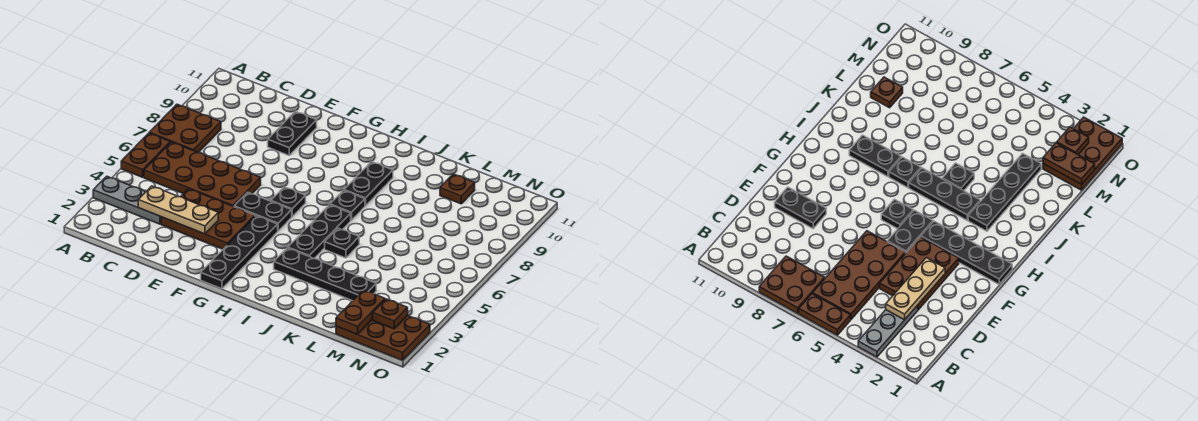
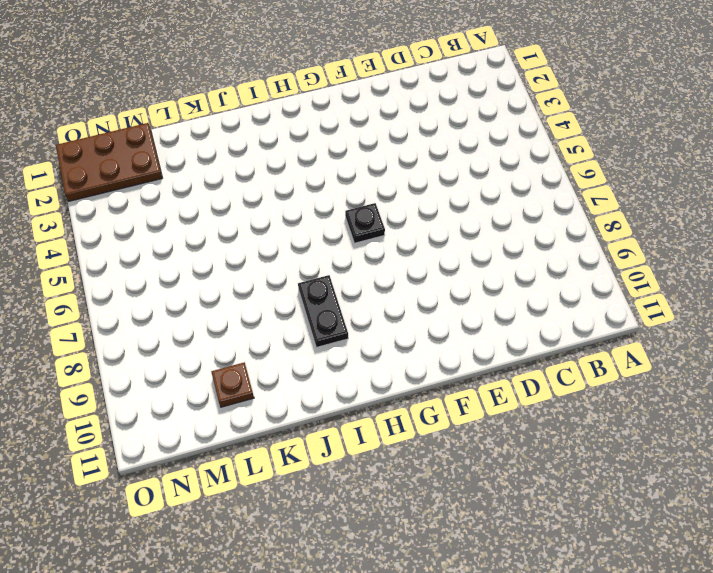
none -> grey 1x3 plate [93,176,161,224]
none -> brown 1x2 plate [121,133,170,177]
none -> brown 2x2 plate [149,104,221,153]

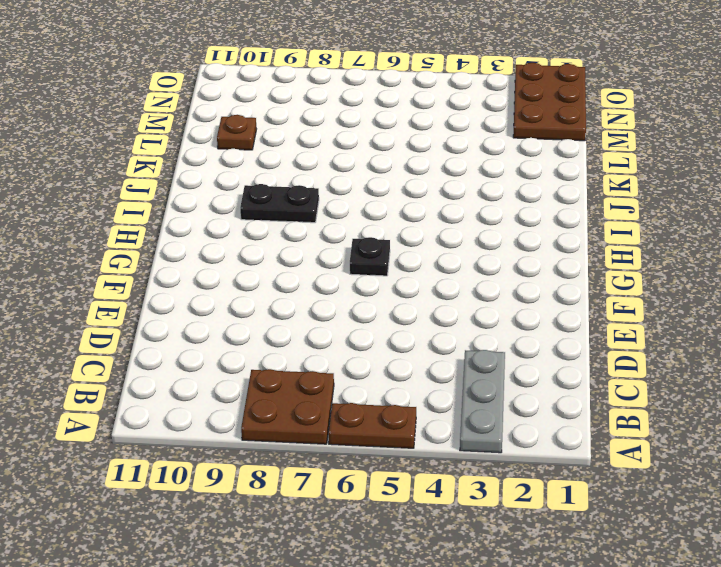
none -> brown 2x4 plate [144,142,261,207]
none -> brown 2x3 plate [161,189,255,249]
none -> black 1x2 plate [268,111,317,155]

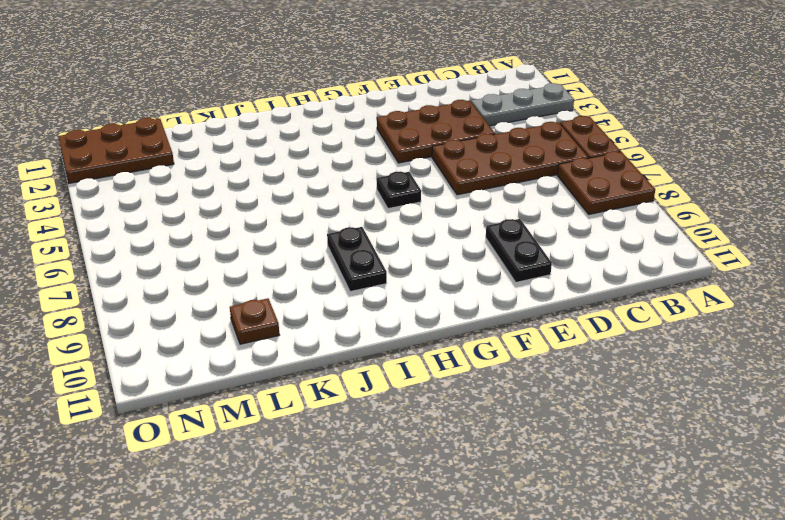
none -> black 1x2 plate [234,192,292,231]
none -> black 1x4 plate [201,216,278,289]
none -> black 1x4 plate [274,248,376,301]

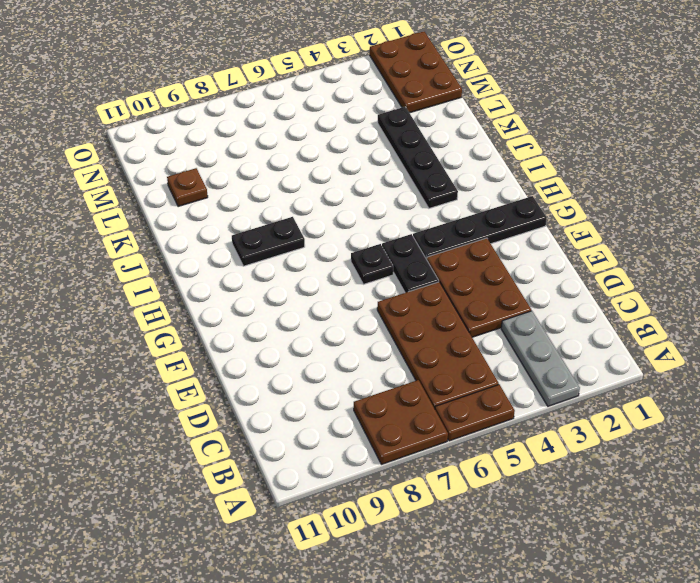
none -> black 1x2 plate [268,111,317,155]
none -> black 1x3 plate [288,205,351,258]
none -> black 1x1 plate [330,190,365,220]

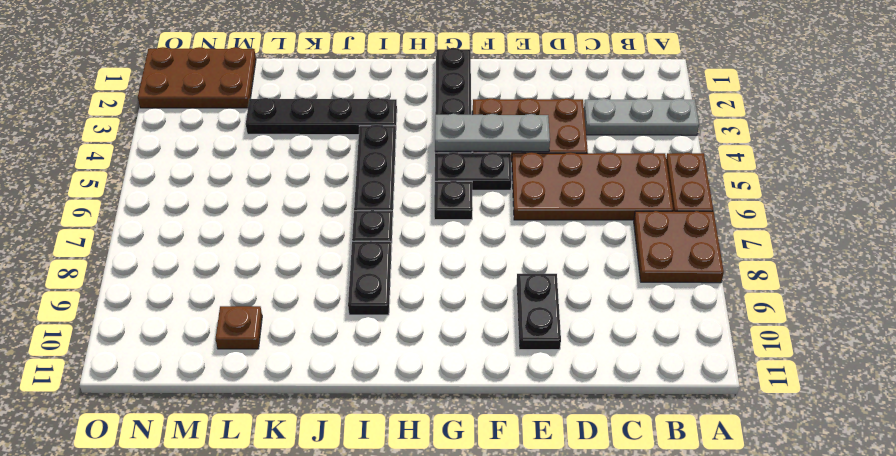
grey 1x3 plate [435,114,550,152] -> none
none -> black 1x1 plate [325,228,359,258]
none -> tan 1x3 plate [138,186,218,234]
none -> brown 1x2 plate [336,290,385,334]

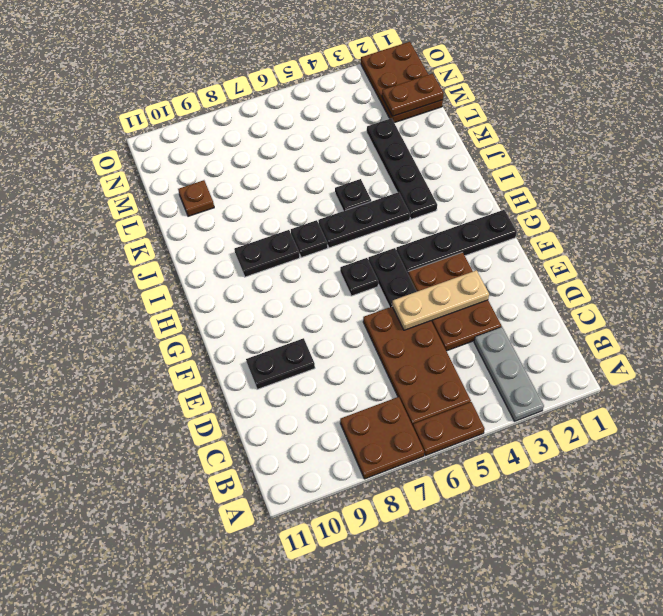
tan 1x3 plate [392,270,489,330] -> tan 1x3 plate turned to [138,186,218,234]
none -> brown 1x1 plate [373,299,408,329]

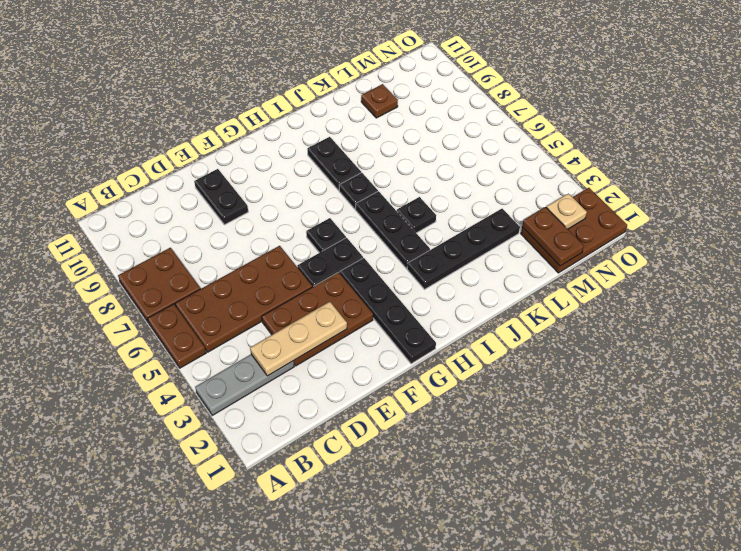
tan 1x1 plate [546,193,587,229] -> brown 1x1 plate [373,299,408,329]

